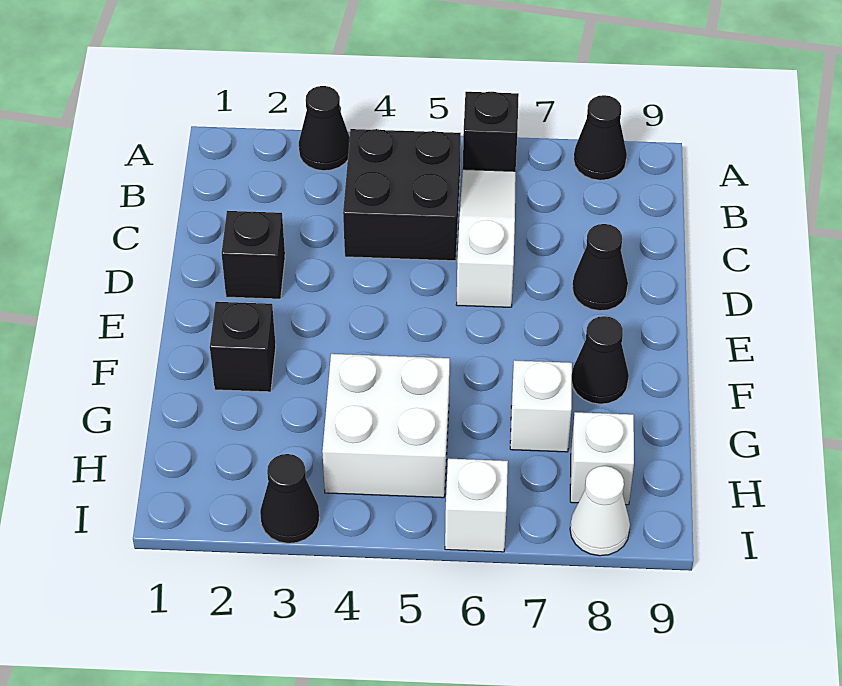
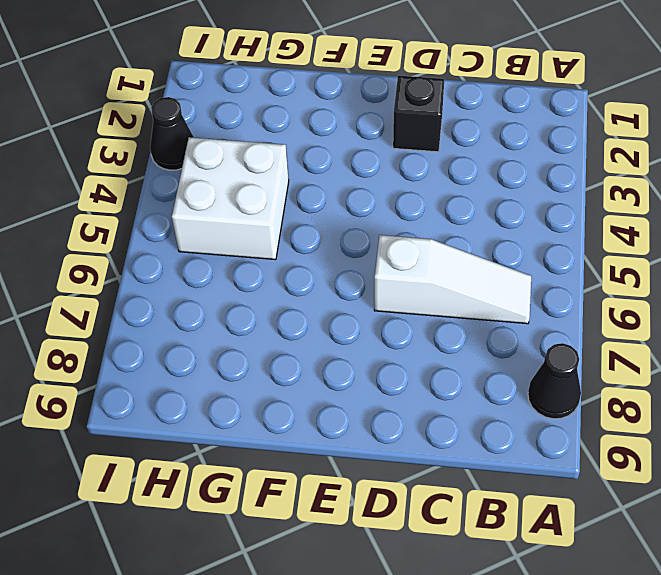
none -> black 1x1 cone [299,86,350,171]
none -> black 1x1 brick [463,92,519,171]
none -> black 2x2 brick [343,129,461,261]

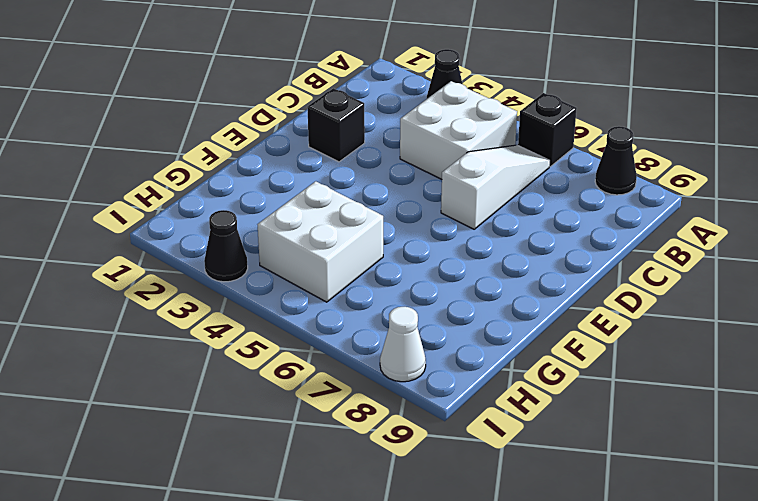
white 2x2 brick [400,81,517,179] -> black 2x2 brick [343,129,461,261]
none -> black 1x1 cone [572,224,628,311]
none -> black 1x1 brick [210,302,276,392]
none -> black 1x1 cone [572,316,629,404]

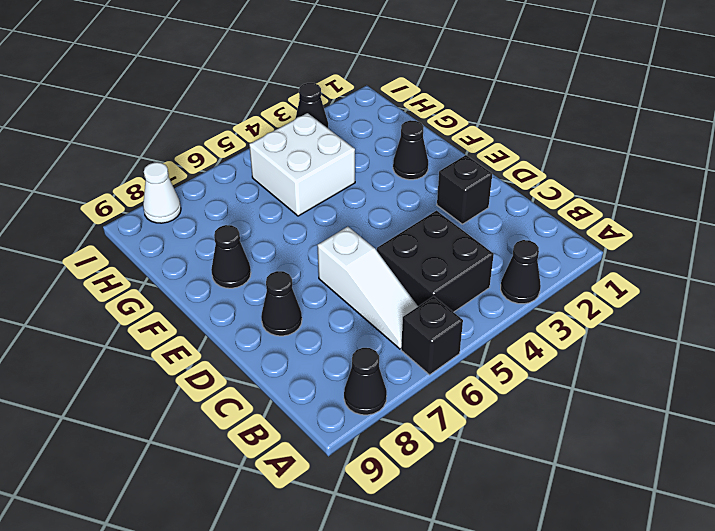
black 1x1 cone [393,120,428,180] -> black 1x1 brick [210,302,276,392]
none -> white 1x1 brick [510,360,572,452]
none -> white 1x1 brick [570,412,634,505]
none -> white 1x1 brick [445,458,508,552]

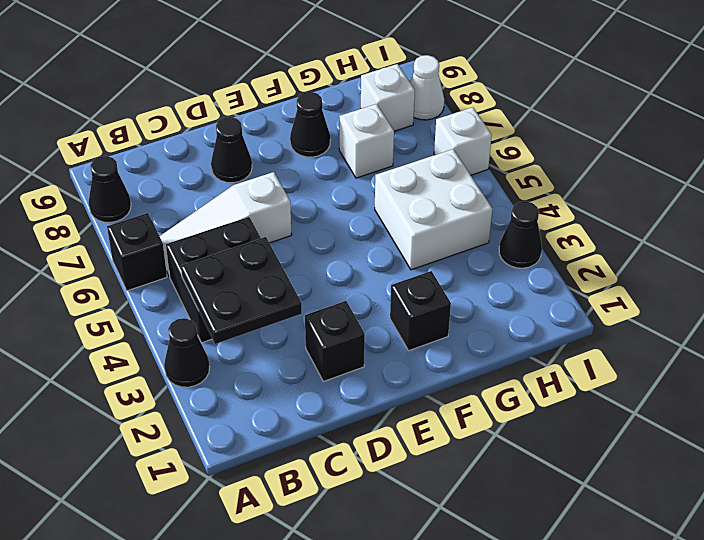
black 2x2 plate [181,237,302,344] -> none

